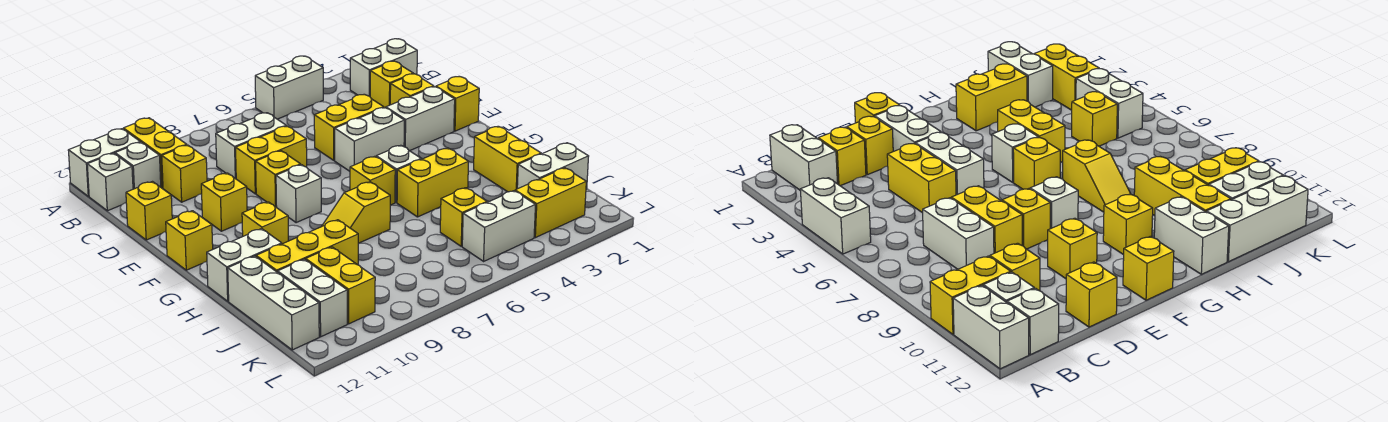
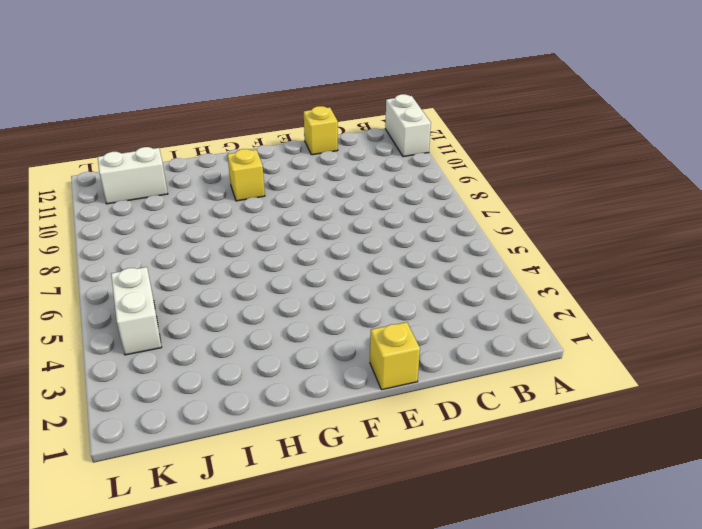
none -> white 1x2 brick [255,56,323,119]
none -> yellow 1x2 brick [123,118,187,188]
none -> white 1x2 brick [350,39,417,96]
none -> white 1x1 brick [115,142,161,189]

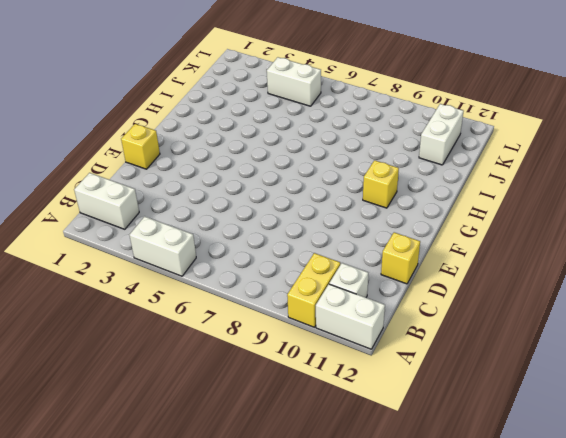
none -> white 1x1 brick [87,153,133,211]
none -> yellow 1x1 brick [370,61,413,108]
none -> white 1x2 brick [216,113,286,179]
none -> yellow 1x1 brick [162,145,207,202]

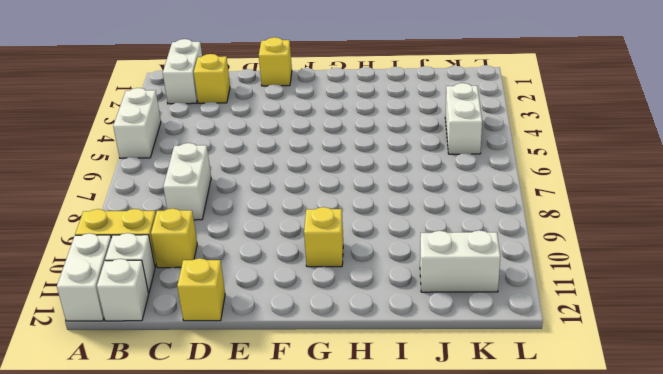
none -> yellow 1x1 brick [390,74,434,105]
none -> yellow 1x2 brick [314,95,384,160]
none -> yellow 1x2 brick [236,126,307,194]
none -> white 1x2 brick [386,87,455,151]

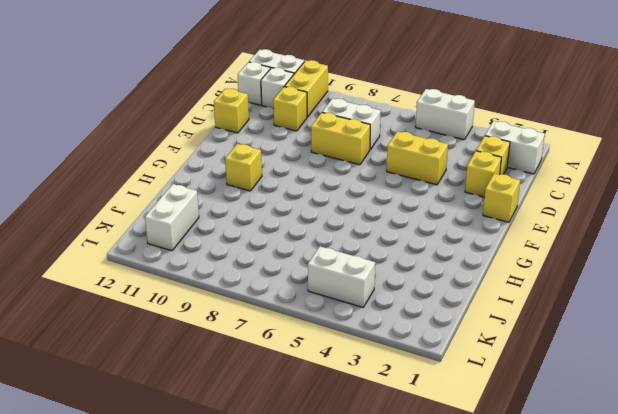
none -> white 1x2 brick [386,87,455,151]
none -> white 1x2 brick [335,107,404,171]
none -> yellow 1x1 brick [256,151,301,208]
none -> yellow 1x1 brick [201,173,247,231]

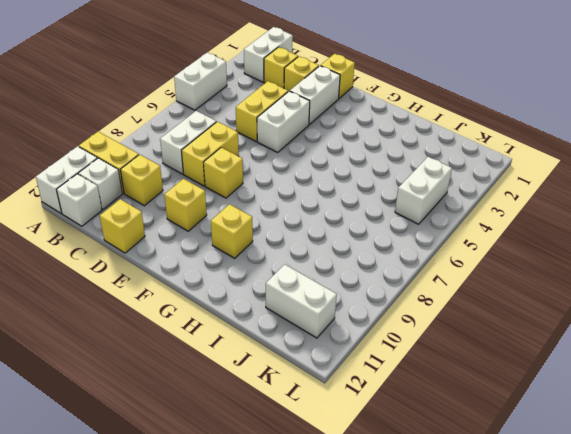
none -> white 1x1 brick [276,165,321,223]
none -> yellow 1x1 brick [166,211,213,270]
none -> white 1x1 brick [376,145,421,203]
none -> yellow 1x1 brick [350,156,395,205]

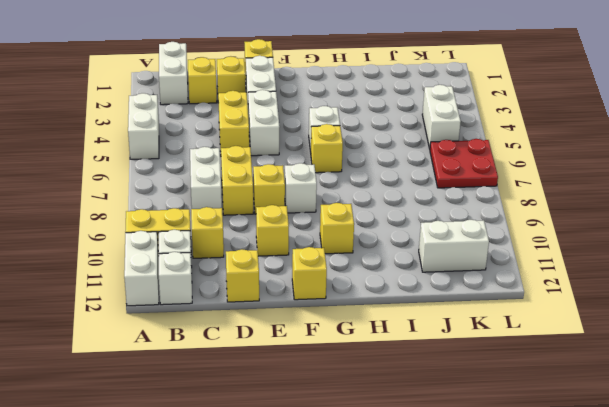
red 2x2 plate [430,139,498,188] -> none
none -> yellow 1x2 brick [474,126,541,192]
none -> yellow 1x2 brick [397,148,469,217]
none -> yellow 1x2 slope [322,182,390,243]
none -> white 1x2 brick [207,229,282,301]

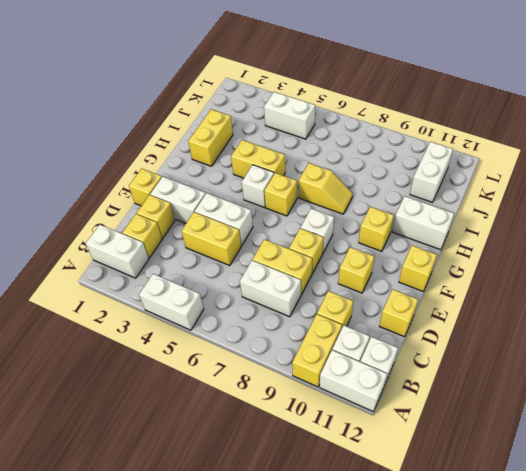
none -> yellow 1x3 brick [256,220,359,272]
none -> white 1x3 brick [228,256,319,350]
none -> white 1x2 brick [517,143,589,189]
none -> yellow 1x1 brick [440,188,487,246]

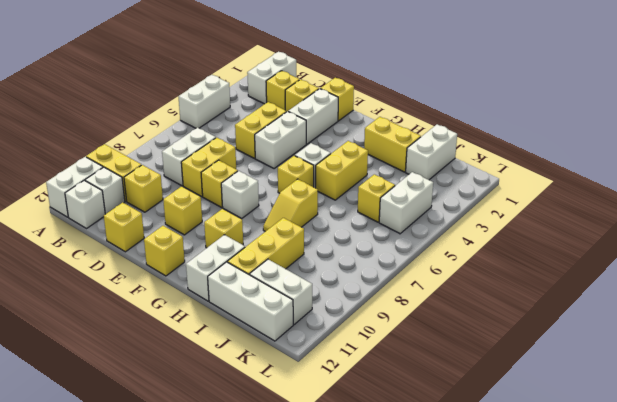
none -> yellow 1x2 brick [306,247,375,324]
none -> yellow 1x2 brick [515,168,586,238]

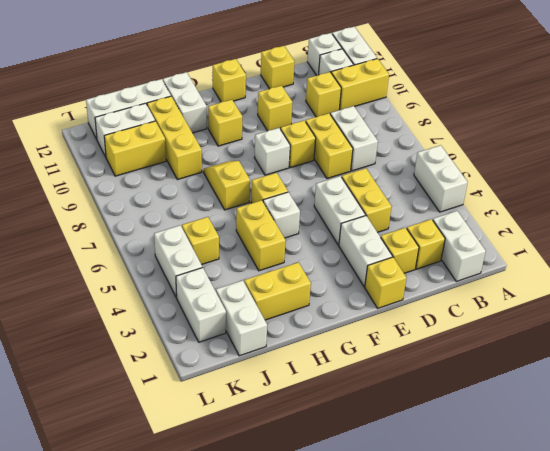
white 1x2 brick [176,268,226,342] -> yellow 1x2 brick [515,168,586,238]

